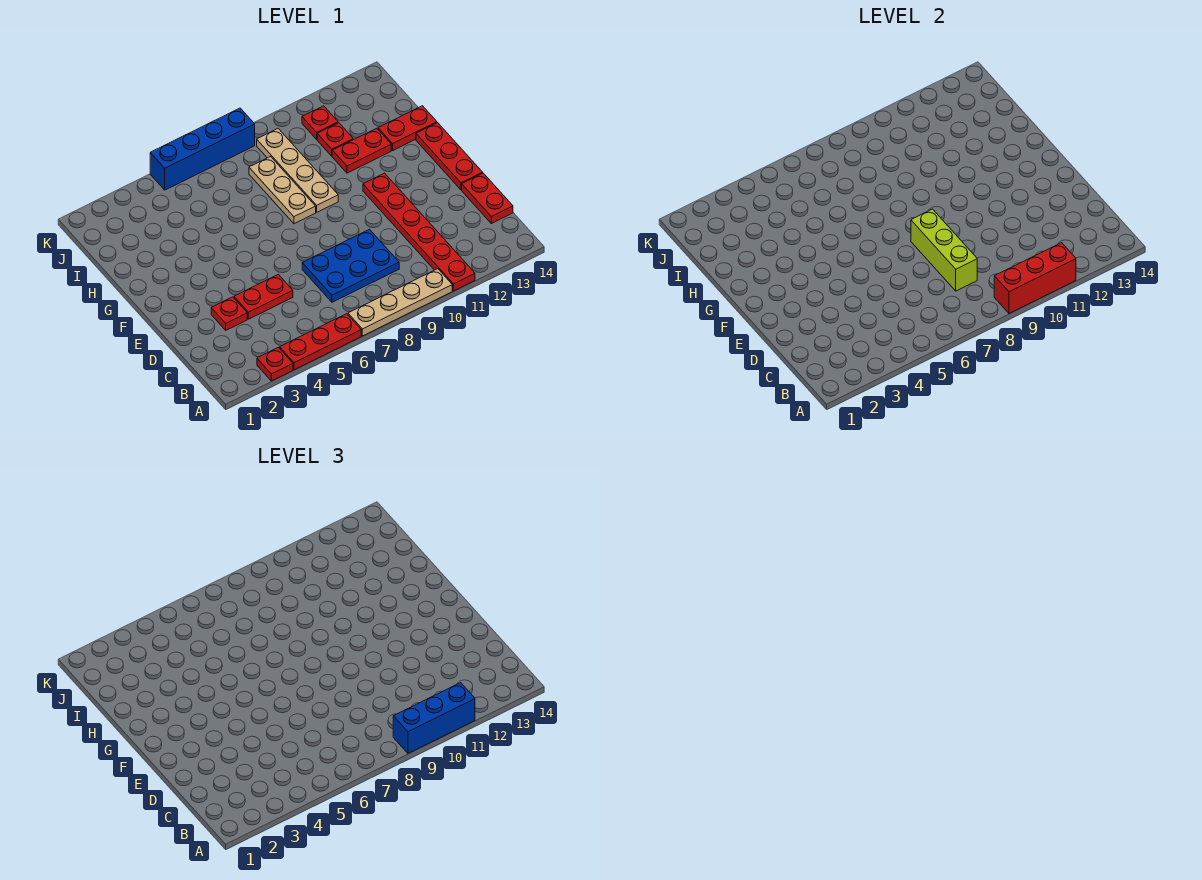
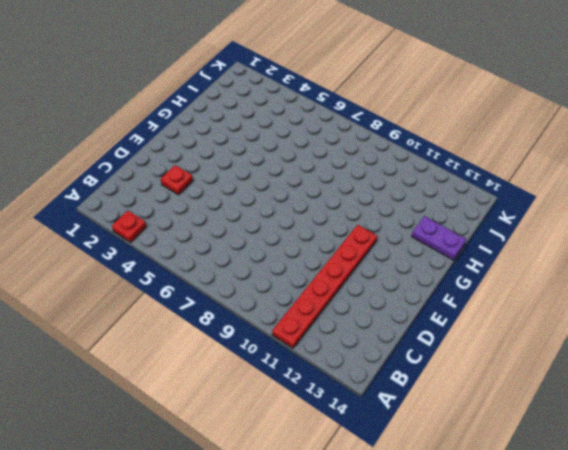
purple 1x2 plate [412,216,466,260] -> red 1x2 plate [378,106,437,150]
none -> red 1x3 plate [280,314,361,370]
none -> tan 1x4 plate [348,269,452,336]
none -> blue 2x3 plate [302,229,399,302]

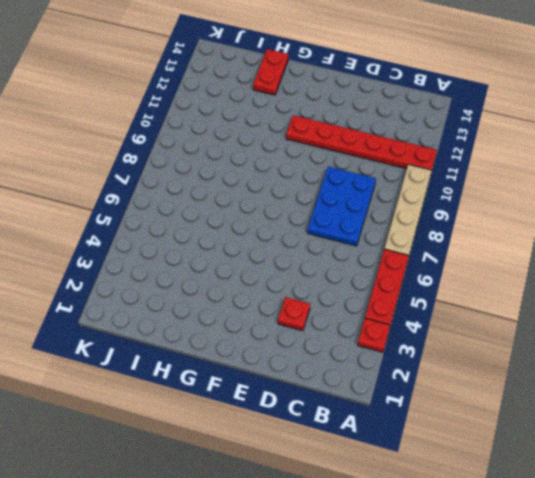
none -> red 1x2 plate [462,173,513,224]
none -> red 1x2 plate [234,274,293,319]
none -> red 1x3 plate [416,123,483,190]

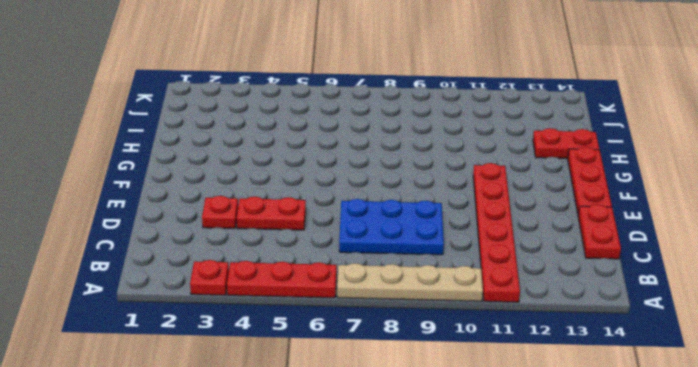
none -> tan 1x3 plate [249,157,316,224]
none -> tan 1x4 plate [257,129,338,212]
none -> red 1x2 plate [332,128,391,173]

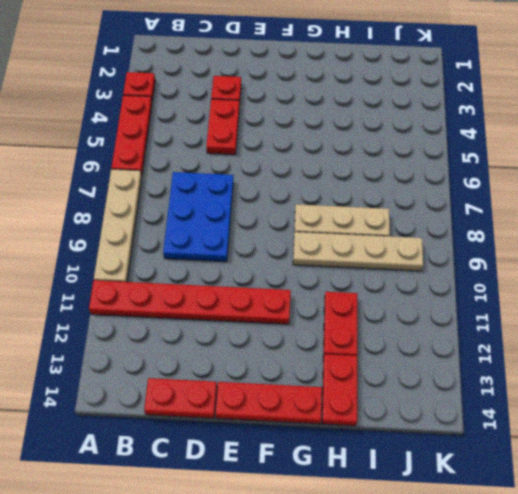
none -> red 1x1 plate [317,123,353,156]
none -> red 1x1 plate [302,106,338,139]
none -> blue 1x4 brick [150,108,255,190]

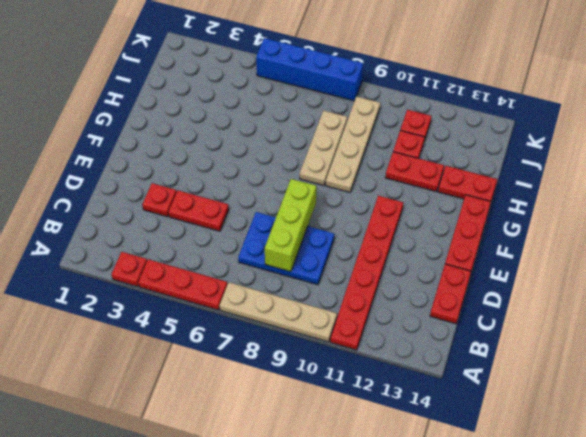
none -> red 1x3 brick [994,243,1076,313]
none -> blue 1x3 brick [393,683,475,753]

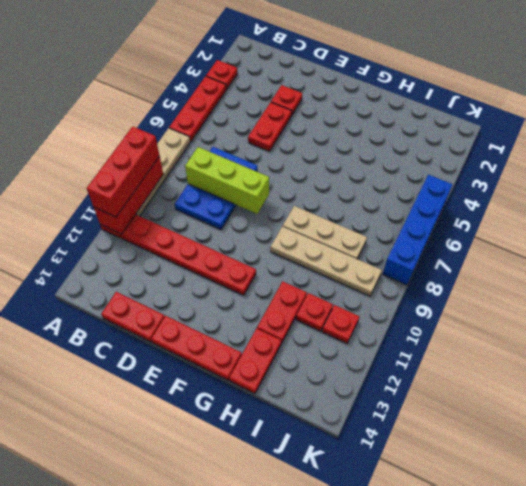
red 1x3 brick [87,126,160,217] -> blue 1x3 brick [393,683,475,753]

